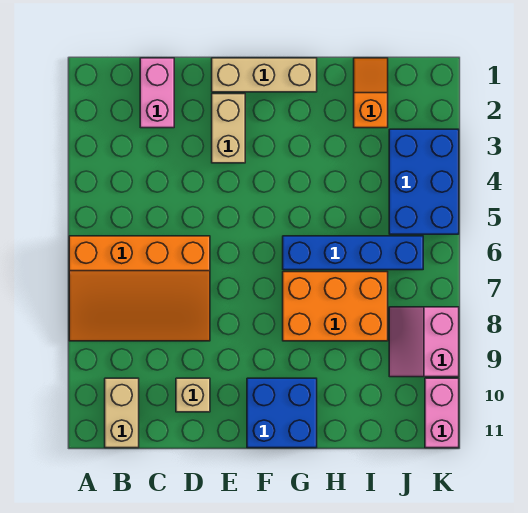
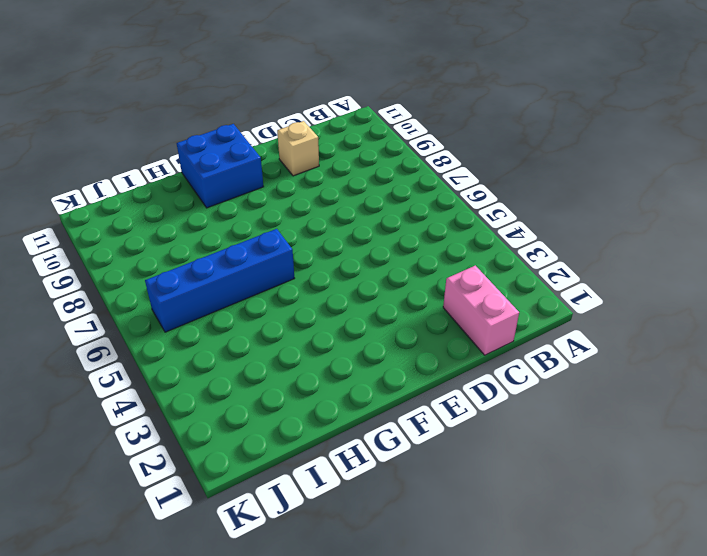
none -> orange 3x4 slope [69,236,210,341]
none -> tan 1x2 brick [105,378,139,448]
none -> tan 1x3 brick [212,58,317,92]

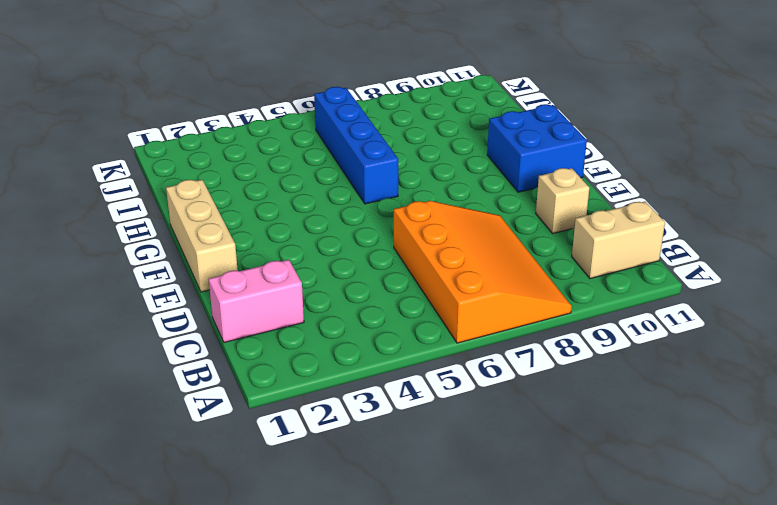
none -> tan 1x2 brick [212,94,245,163]
none -> orange 2x3 brick [283,272,388,341]
none -> orange 1x2 slope [354,58,388,128]

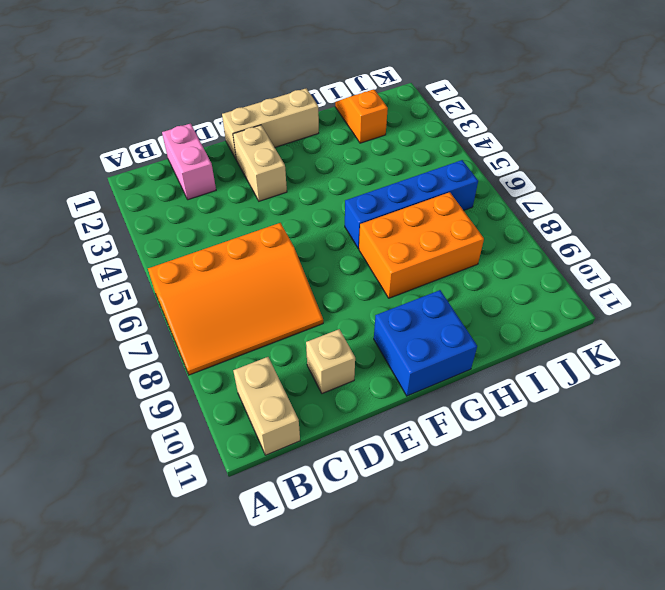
none -> blue 2x3 brick [389,129,459,234]
none -> pink 2x2 slope [389,307,459,377]
none -> pink 1x2 brick [425,378,459,448]

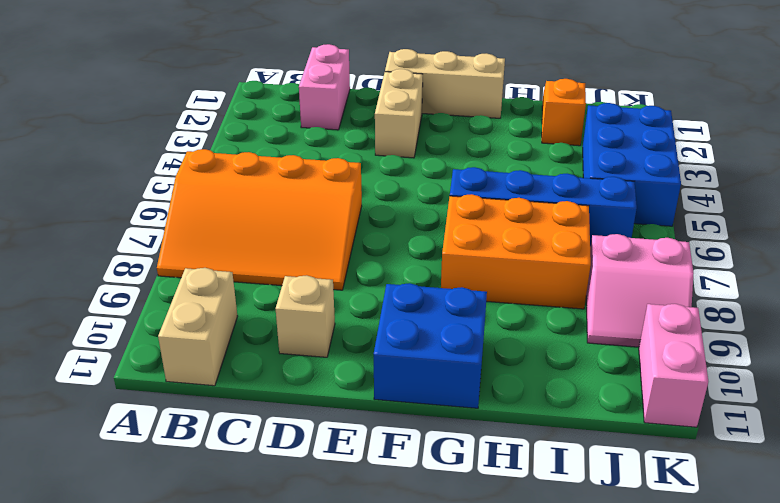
pink 2x2 slope [586,234,694,347] -> pink 2x2 slope turned to [389,307,459,377]

